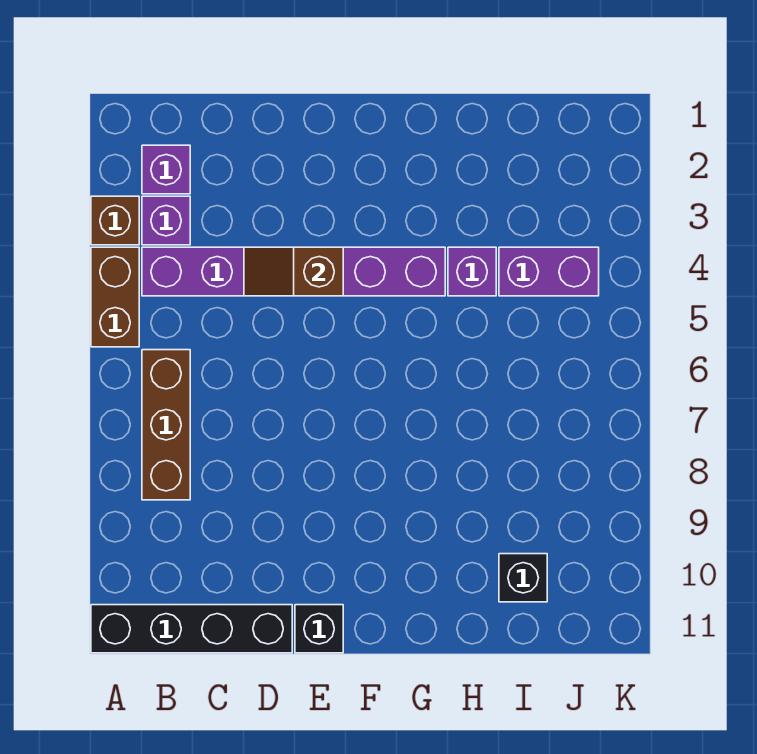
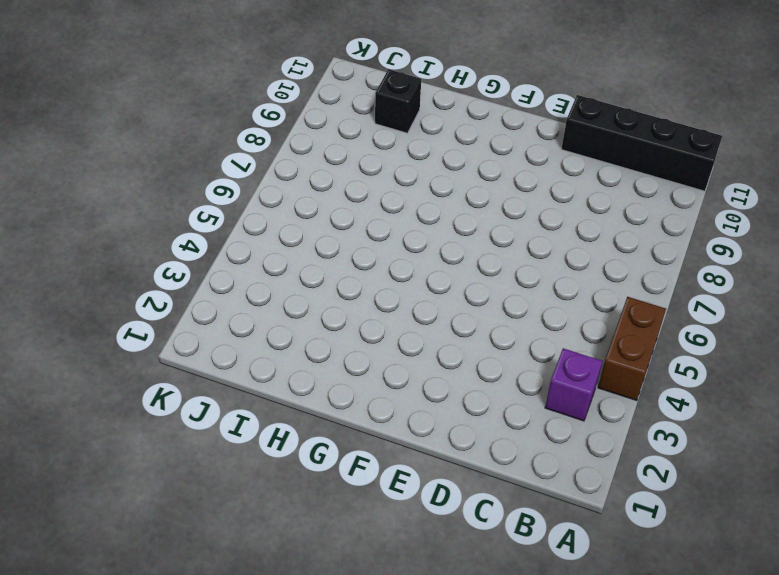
none -> brown 1x1 brick [91,196,139,245]
none -> purple 1x1 brick [142,145,190,194]
none -> purple 1x6 brick [142,247,445,296]

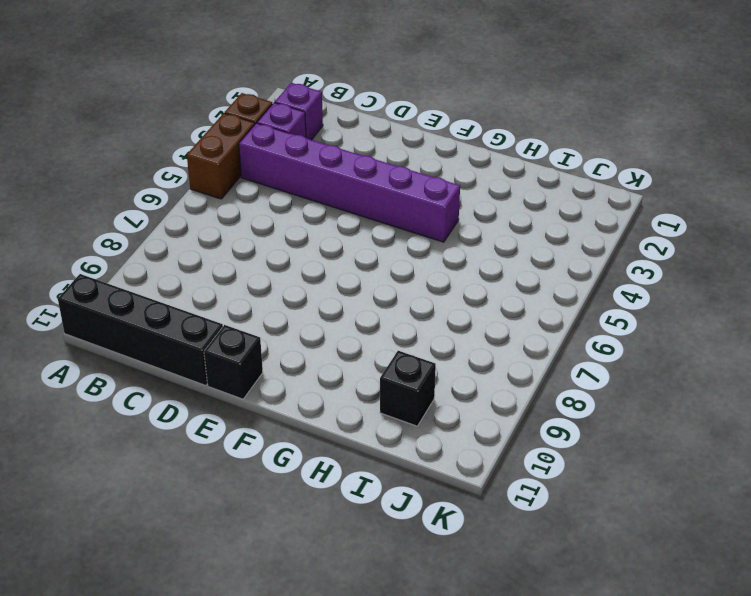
none -> brown 1x3 brick [142,350,190,500]
none -> purple 1x1 brick [448,247,496,296]
none -> purple 1x2 brick [499,247,599,296]

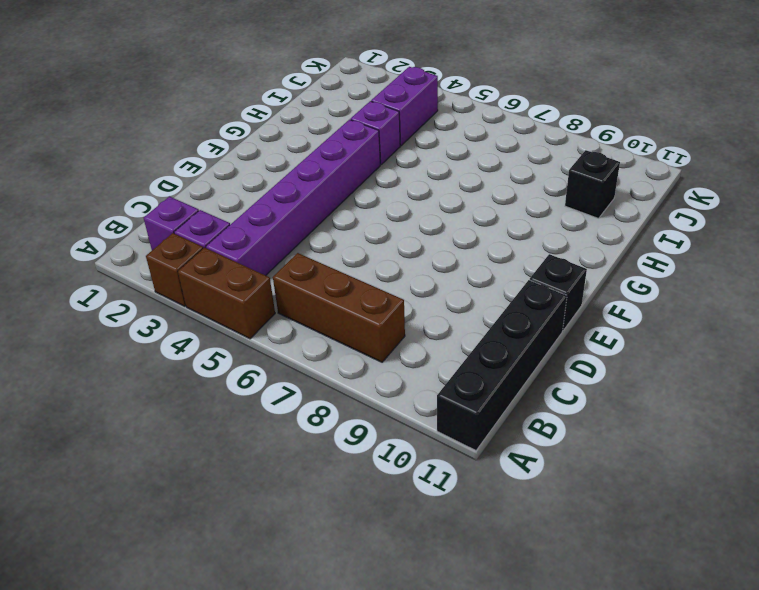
none -> brown 1x2 slope [244,247,343,296]

